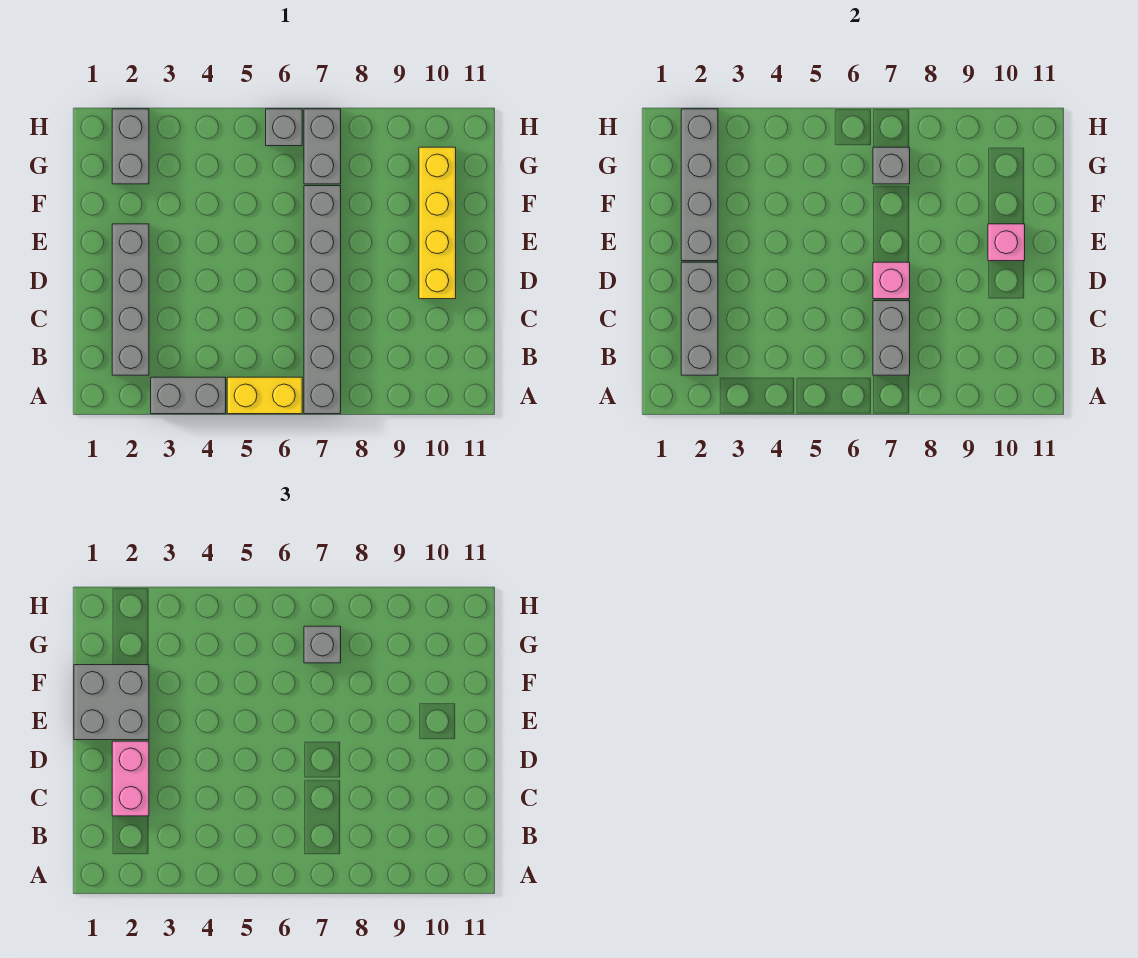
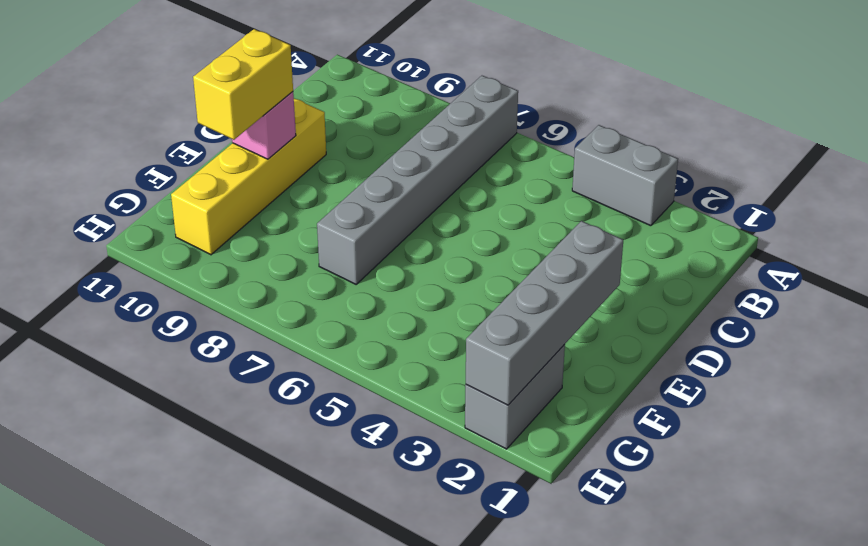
yellow 1x2 brick [193,29,293,140] -> yellow 1x2 brick turned to [227,377,302,414]
none -> grey 1x4 brick [112,224,149,375]
none -> grey 1x2 brick [304,109,341,184]
none -> grey 1x1 brick [266,109,302,146]

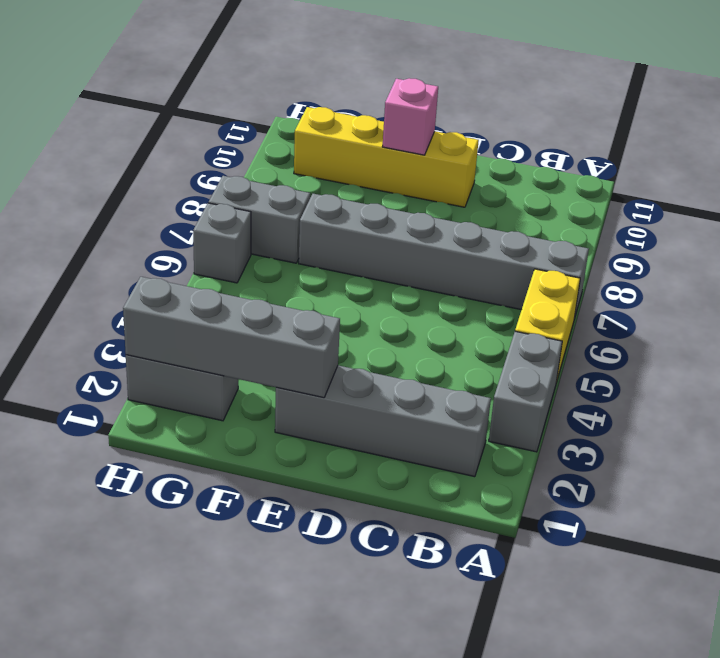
none -> grey 1x3 brick [681,262,718,375]
none -> grey 1x2 brick [873,301,910,375]
none -> pink 1x1 brick [873,262,910,299]

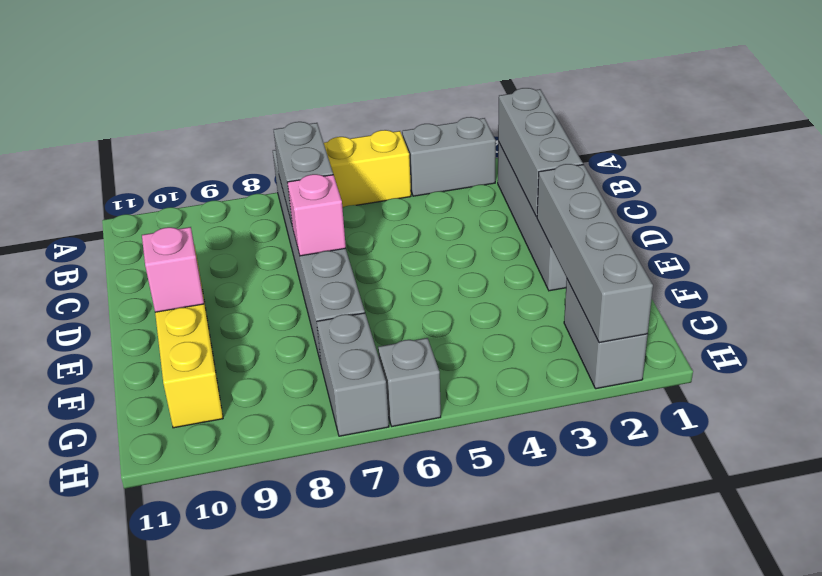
none -> grey 1x1 brick [873,147,910,184]
none -> pink 1x2 brick [112,741,149,816]
none -> grey 2x2 brick [74,665,149,740]

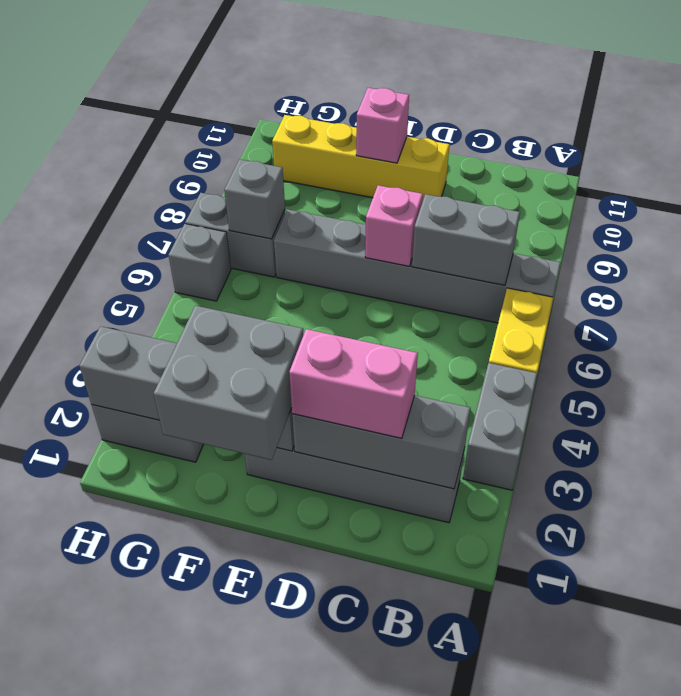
none -> grey 1x1 brick [304,626,341,663]

